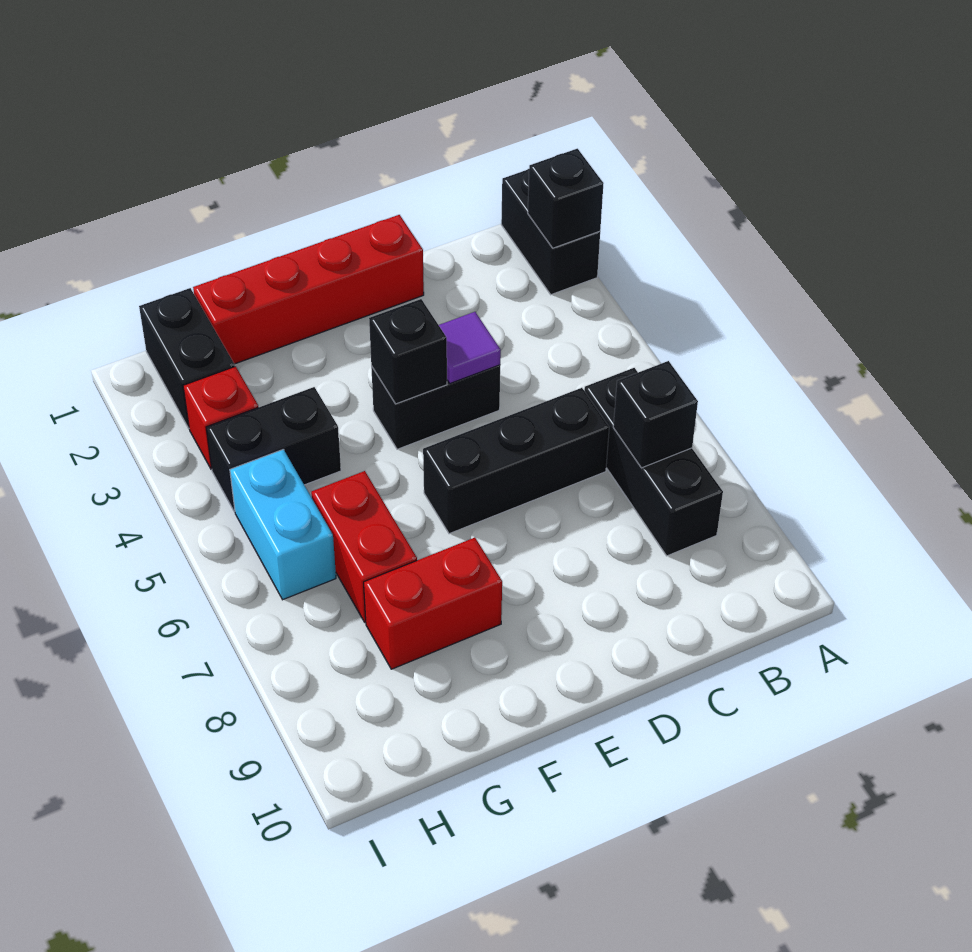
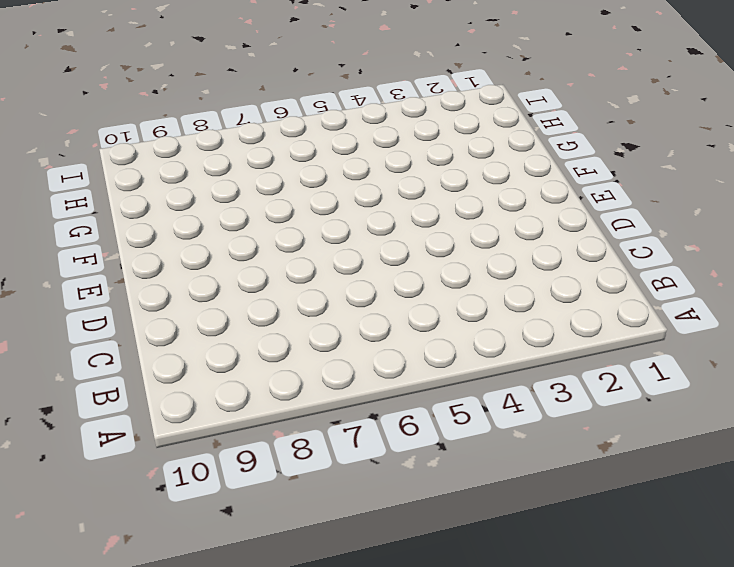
none -> black 1x2 brick [501,169,600,295]
none -> black 1x3 brick [584,368,723,556]
none -> black 1x3 brick [423,388,609,534]

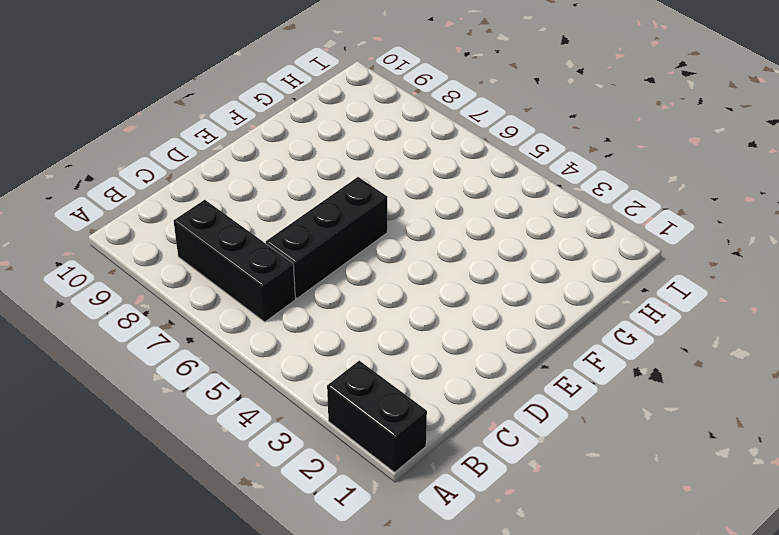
none -> red 1x4 brick [193,215,424,364]
none -> black 1x2 brick [371,365,500,449]
none -> red 1x2 brick [364,538,502,669]

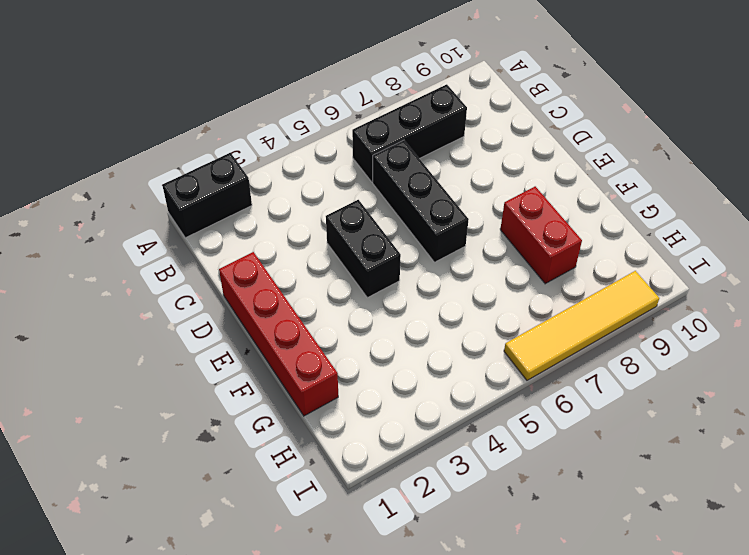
yellow 1x4 tile [504,271,659,380] -> none
none -> black 1x2 brick [206,387,341,512]
none -> red 1x2 brick [311,471,417,623]
none -> black 1x2 brick [139,288,235,428]

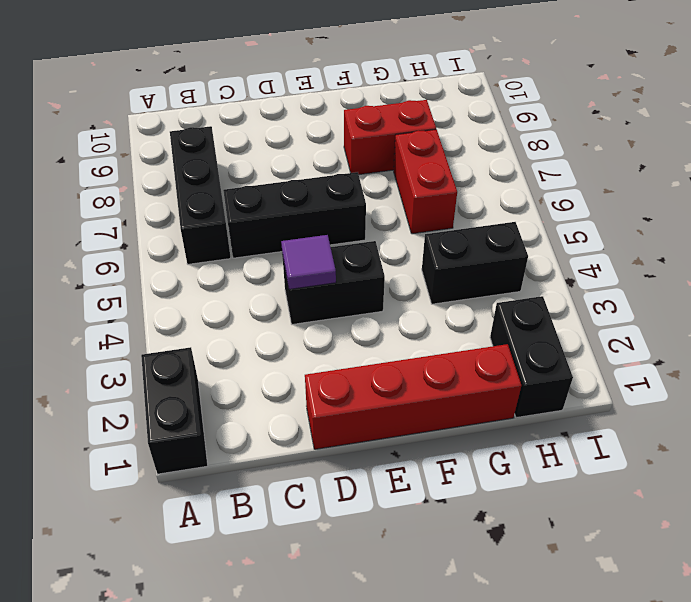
none -> red 1x1 brick [183,366,258,469]
none -> cyan 1x2 brick [230,449,336,600]
none -> black 1x1 brick [528,149,604,248]

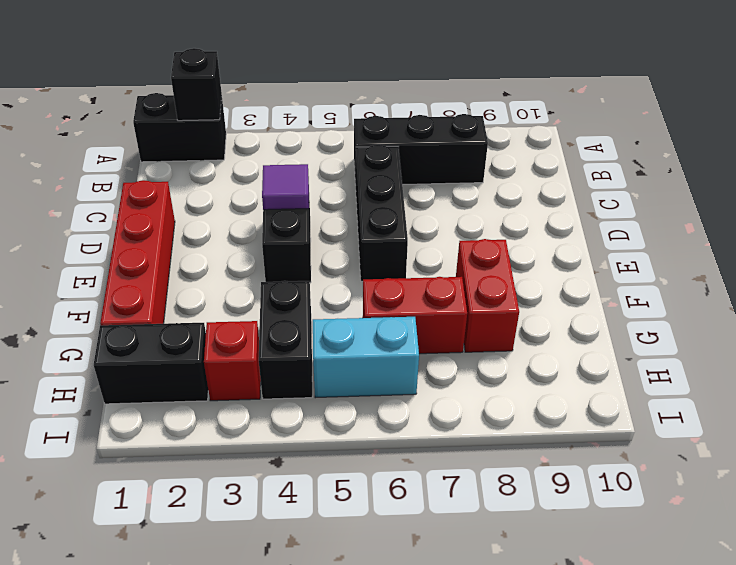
none -> black 1x1 brick [613,361,698,468]
none -> black 1x1 brick [369,299,447,404]

